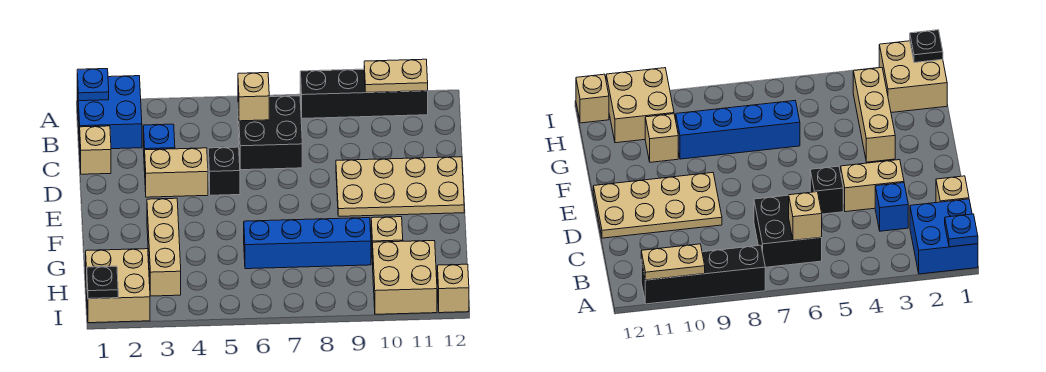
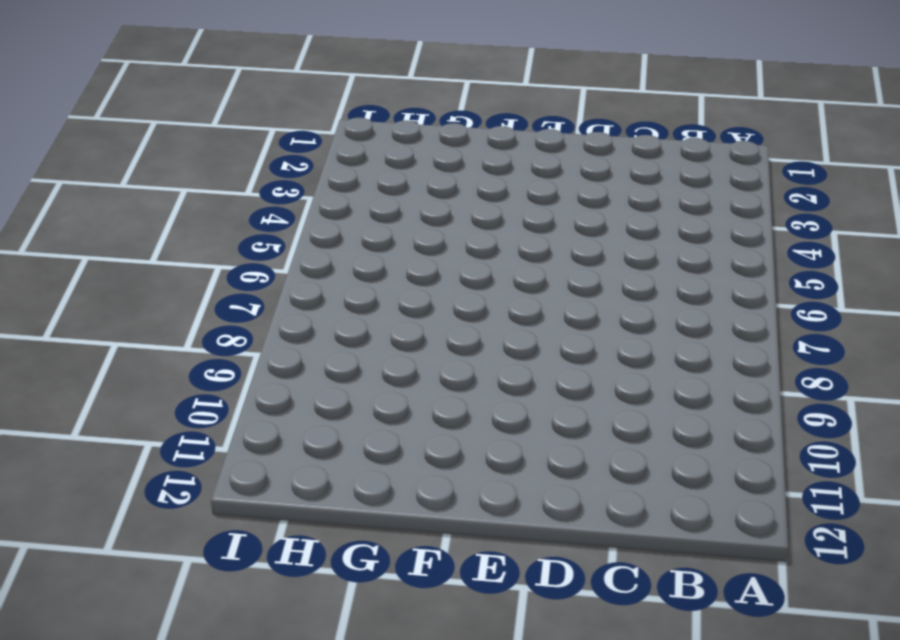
none -> blue 2x2 brick [77,76,142,149]
none -> black 1x4 brick [300,69,428,118]
none -> black 2x2 brick [238,96,302,170]

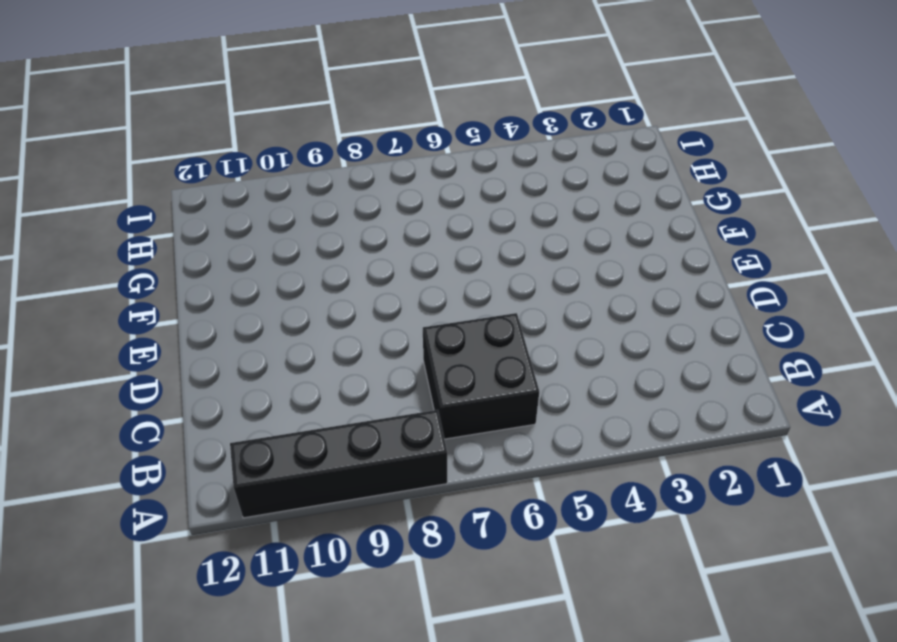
none -> blue 2x2 brick [77,76,142,149]
none -> tan 1x1 brick [80,126,111,174]
none -> blue 1x1 brick [143,124,175,171]

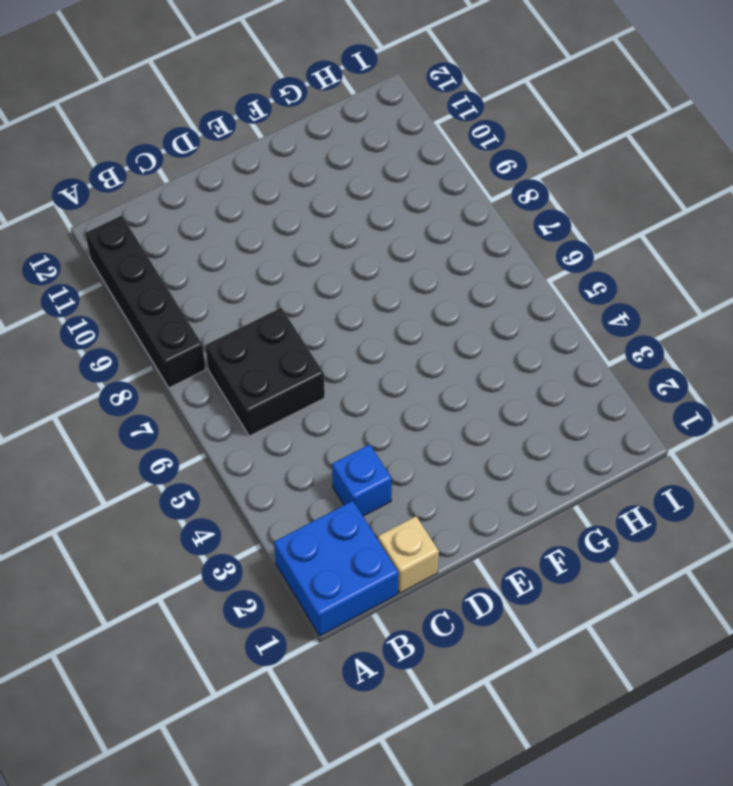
none -> tan 1x2 brick [145,148,208,197]
none -> black 1x1 brick [208,147,240,195]
none -> tan 2x4 plate [336,157,464,216]

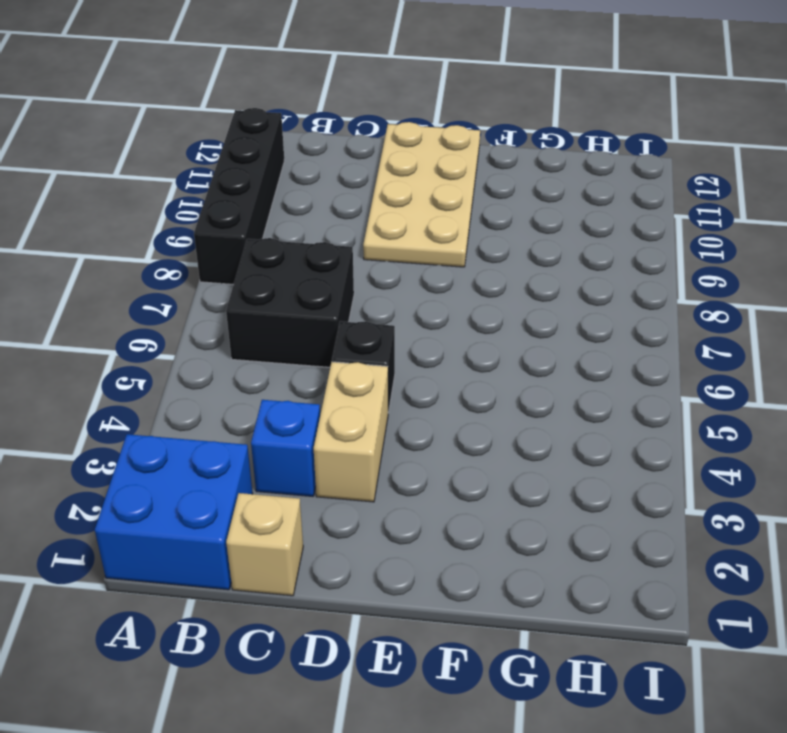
none -> tan 1x3 brick [147,198,181,296]
none -> blue 1x4 brick [244,218,371,269]
none -> tan 1x1 brick [371,217,403,265]

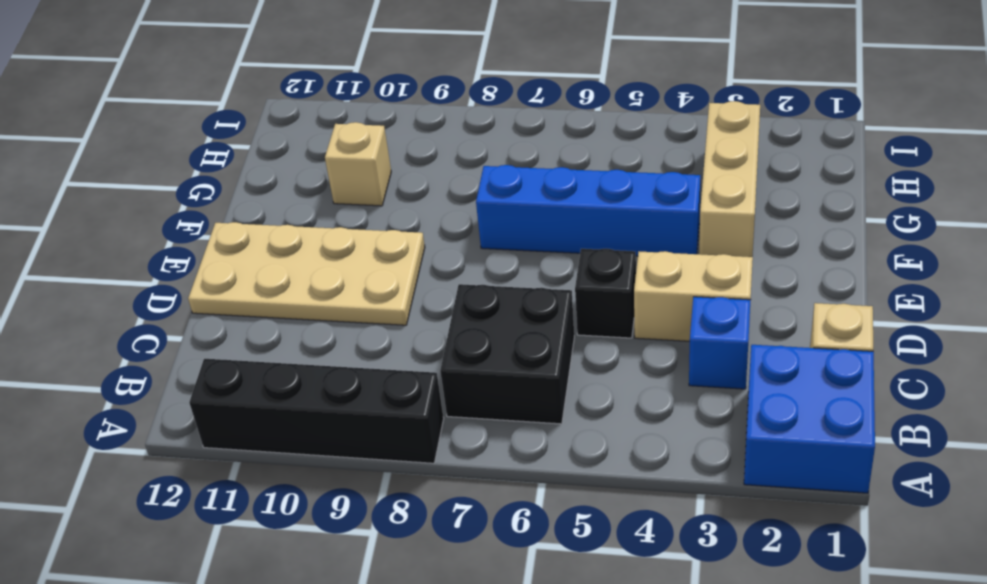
blue 1x4 brick [476,165,700,256] -> blue 1x4 brick moved to [244,218,371,269]
none -> tan 2x2 brick [86,249,150,323]
none -> tan 2x2 brick [373,241,437,314]
none -> tan 1x1 brick [437,264,469,313]

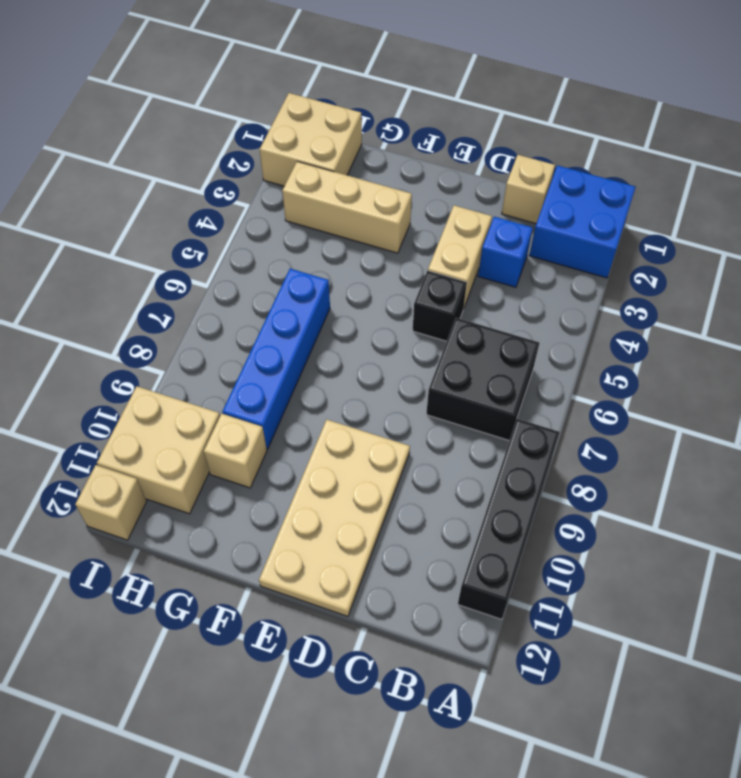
none -> blue 1x1 plate [77,69,109,101]
none -> tan 1x2 plate [364,59,428,93]
none -> tan 1x1 brick [238,73,269,121]

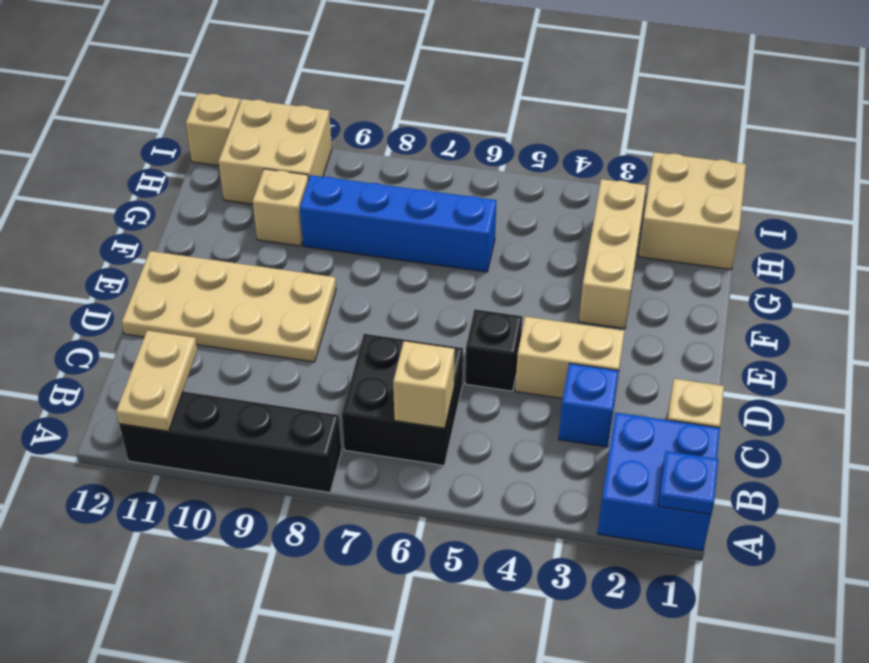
tan 1x2 plate [116,331,197,431] -> tan 1x2 plate turned to [364,59,428,93]
none -> black 1x1 plate [87,266,118,299]

